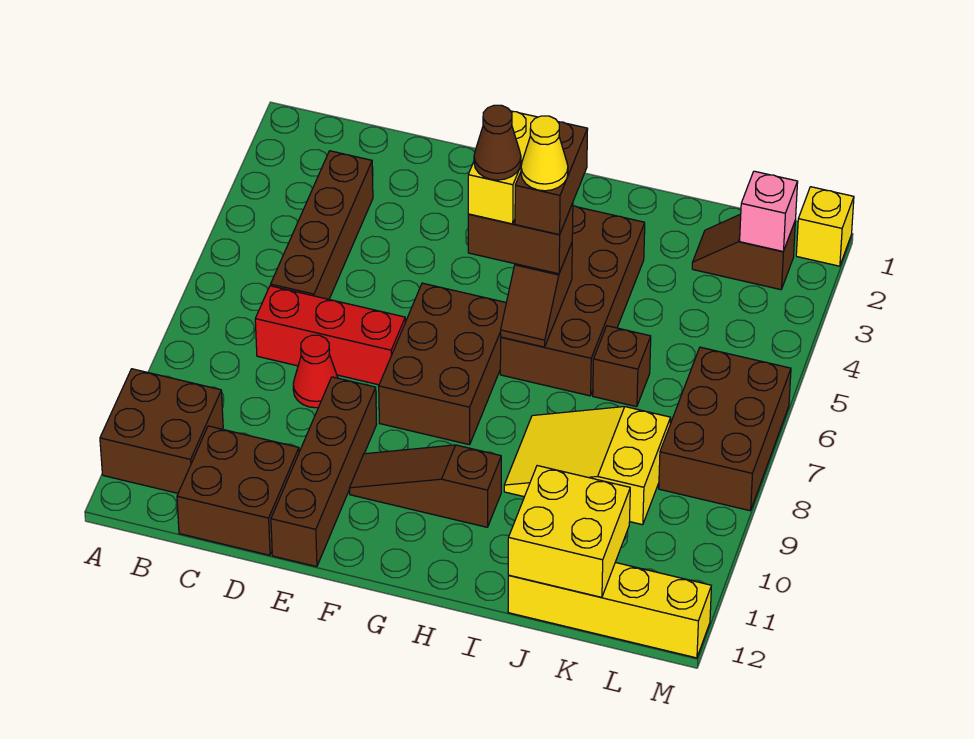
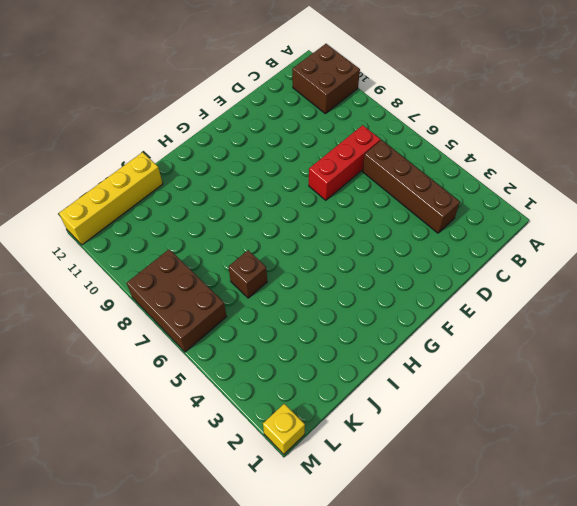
none -> brown 2x2 brick [177,426,299,555]
none -> red 1x1 cone [293,335,338,408]
none -> brown 1x4 brick [271,377,377,567]

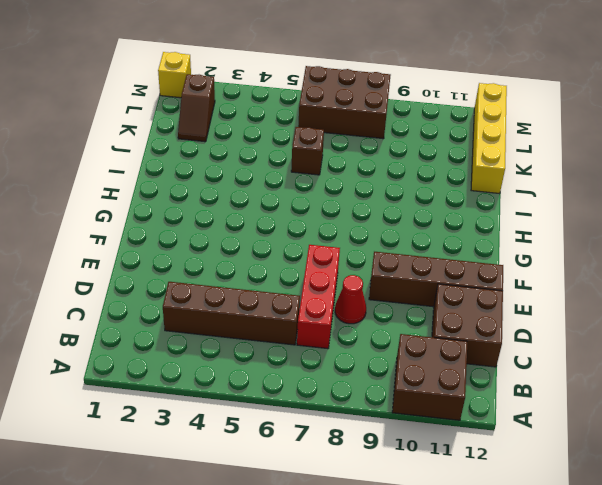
none -> brown 2x3 brick [379,283,506,445]
none -> brown 1x3 slope [349,445,501,527]
none -> brown 2x4 brick [500,206,645,396]

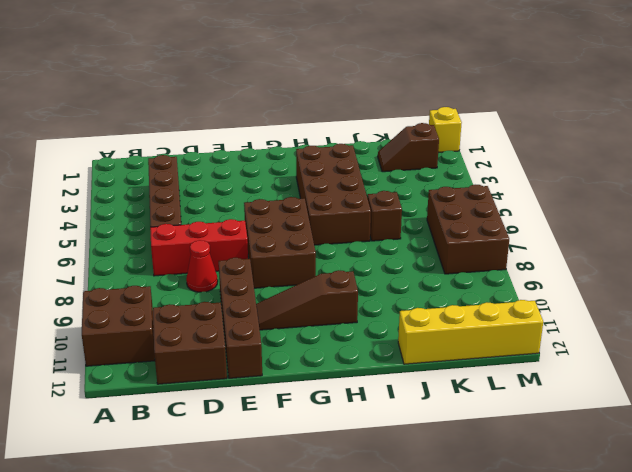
none -> yellow 2x3 slope [504,407,671,525]
none -> brown 1x2 slope [501,243,572,347]
none -> yellow 2x2 brick [508,466,630,597]

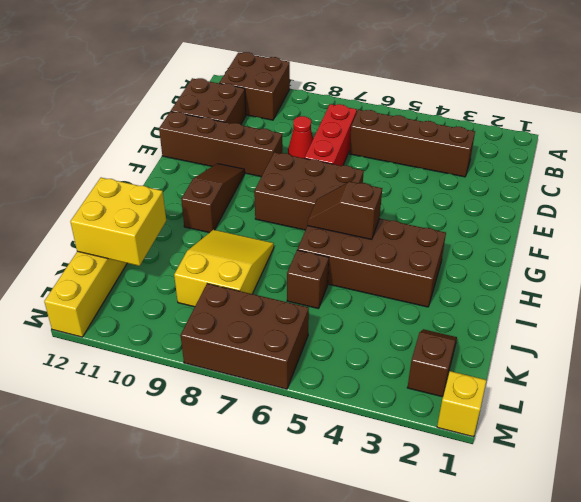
none -> pink 1x1 brick [740,171,798,252]
none -> brown 1x2 brick [468,203,573,274]
none -> yellow 1x2 brick [468,111,537,224]

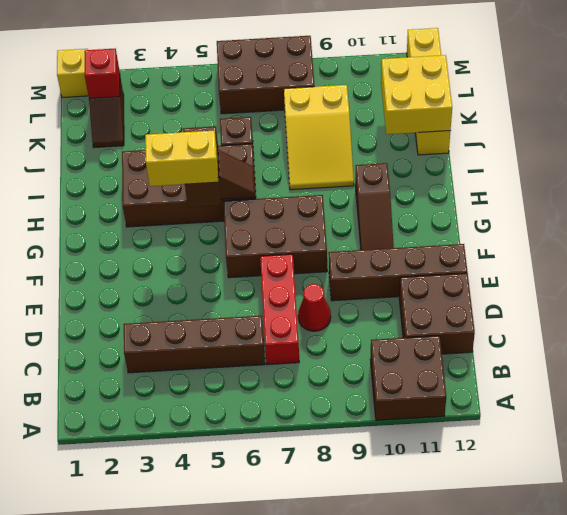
red 1x1 brick [84,49,120,99] -> pink 1x1 brick [740,171,798,252]
none -> brown 1x2 brick [515,122,588,235]
none -> brown 1x1 cone [474,105,521,180]
none -> yellow 1x1 cone [521,116,568,191]

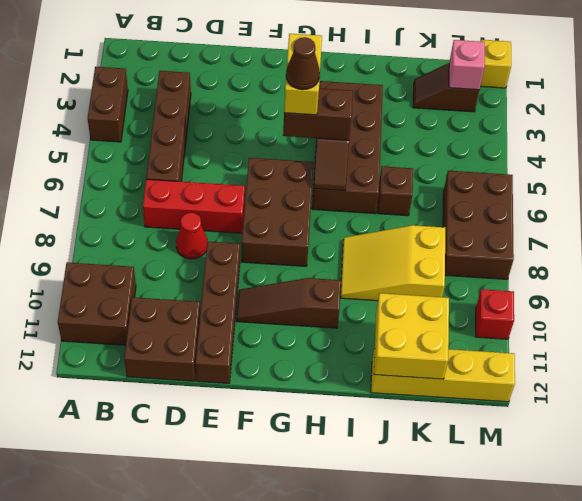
brown 1x2 brick [88,67,128,142] -> brown 1x2 brick moved to [515,122,588,235]
red 1x1 brick [476,289,514,339] -> none
none -> yellow 1x1 cone [521,116,568,191]

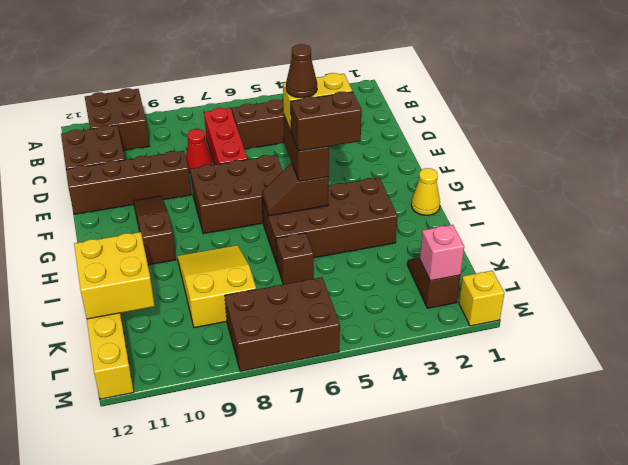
yellow 1x1 cone [411,168,440,215] -> yellow 1x1 cone moved to [521,116,568,191]

